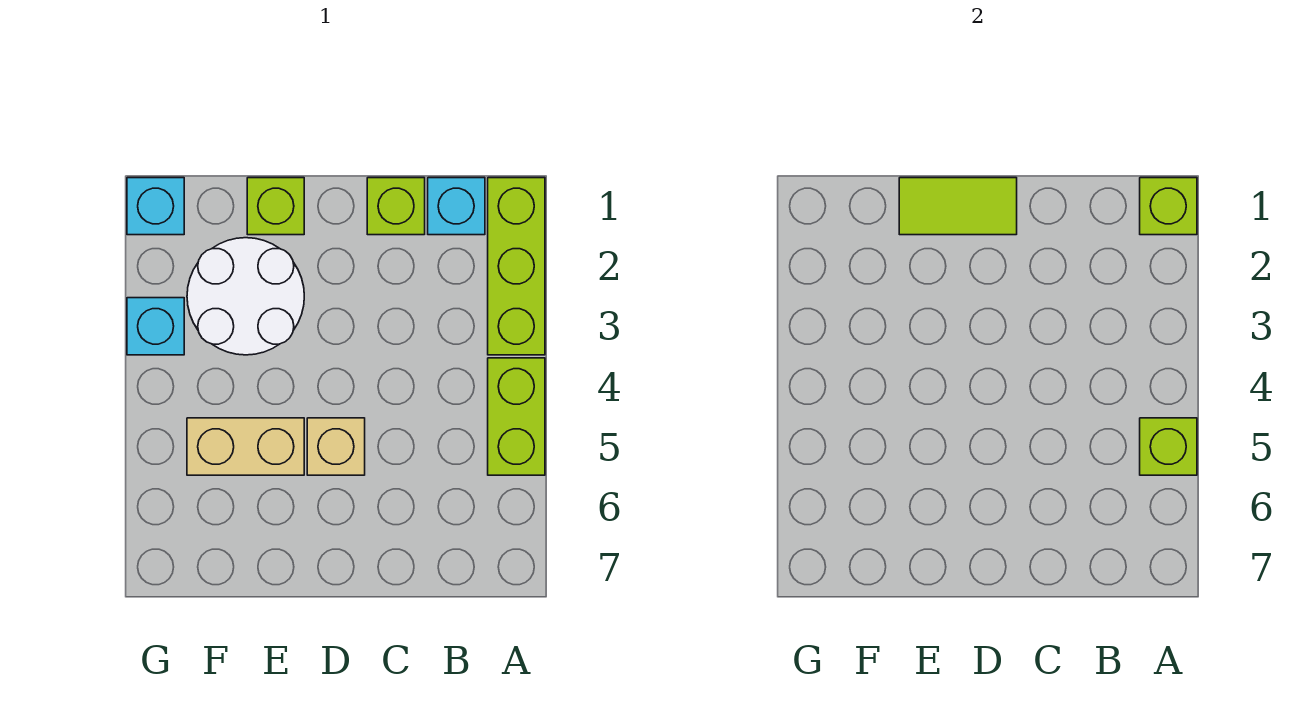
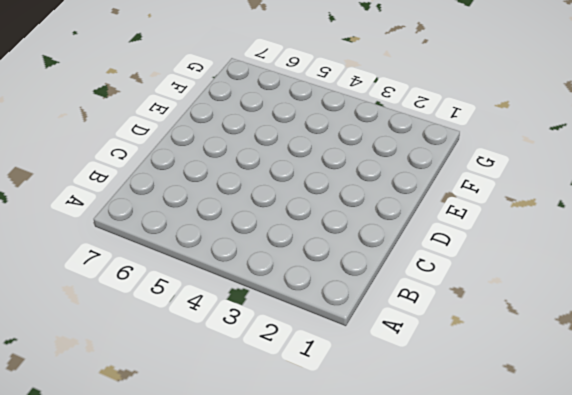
none -> lime 1x3 brick [488,178,545,355]
none -> lime 1x2 brick [488,358,545,475]
none -> cyan 1x1 brick [428,178,485,235]

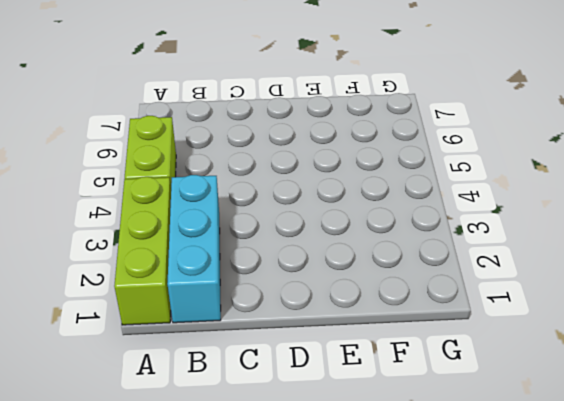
cyan 1x3 brick [167,175,221,323] -> cyan 1x1 brick [428,178,485,235]
none -> lime 1x1 brick [367,178,425,235]
none -> tan 1x1 brick [307,418,365,475]
none -> lime 1x1 brick [247,178,304,235]

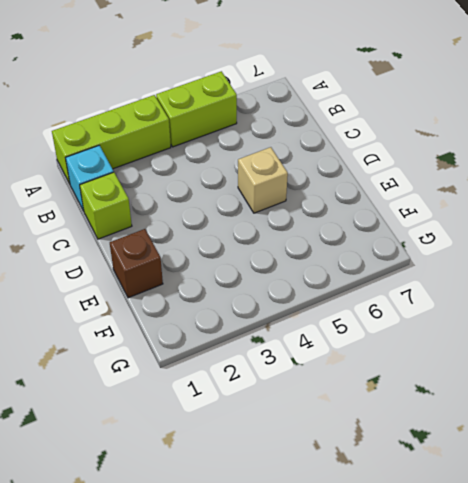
brown 1x1 brick [110,229,163,298] -> lime 1x1 brick [247,178,304,235]
none -> white 2x2 round brick [187,238,304,355]
none -> tan 1x2 brick [187,418,304,475]
none -> cyan 1x1 brick [127,178,184,235]

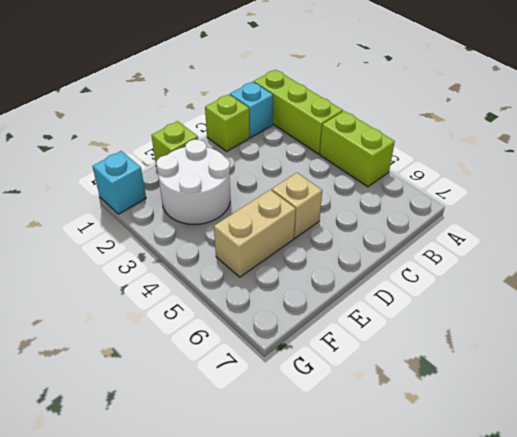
none -> cyan 1x1 brick [127,298,184,355]
none -> lime 1x1 brick [1140,178,1197,235]
none -> lime 1x1 brick [1140,418,1197,475]

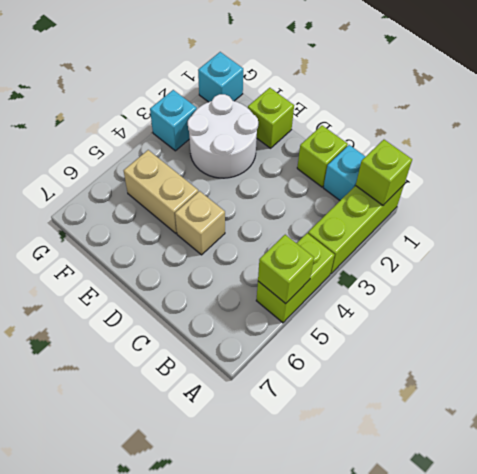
none -> lime 1x2 tile [899,178,1017,235]

